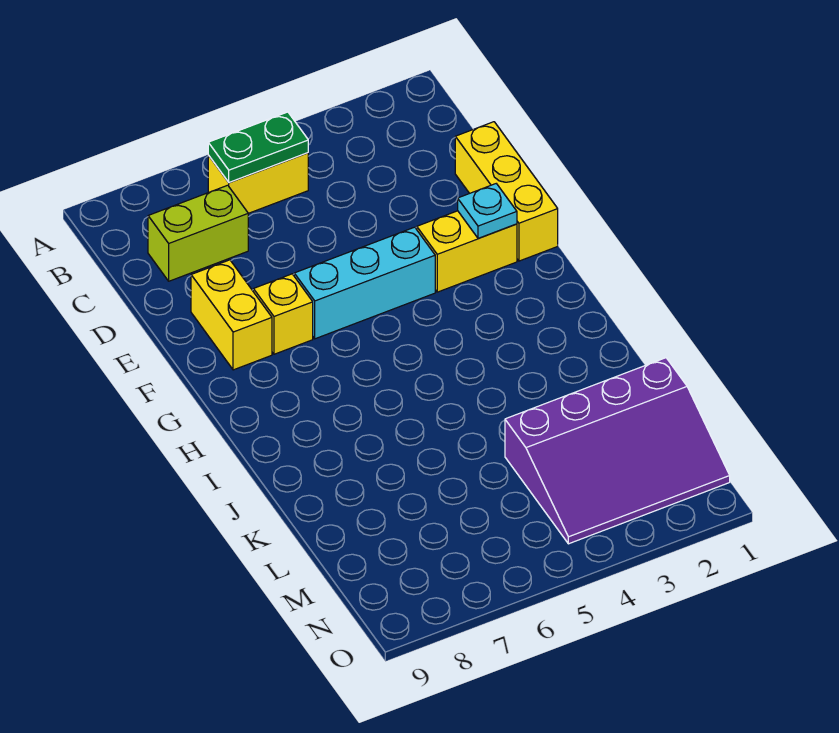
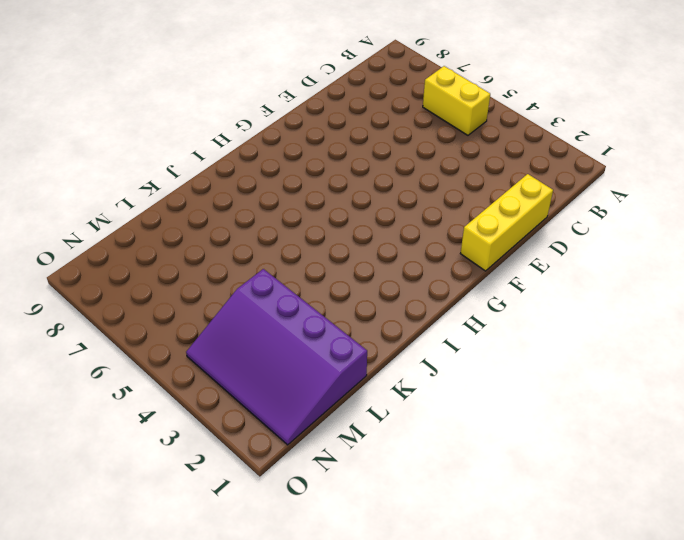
none -> lime 1x2 brick [148,185,248,281]
none -> yellow 1x2 brick [191,260,272,370]

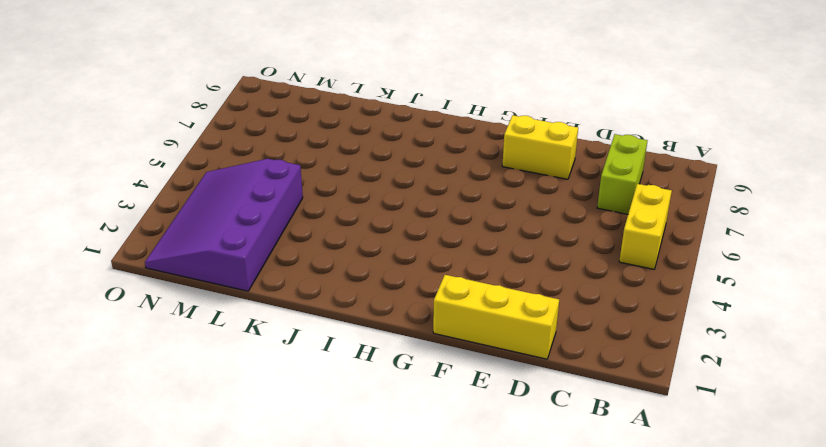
none -> yellow 1x2 brick [417,211,517,292]
none -> cyan 1x3 brick [294,227,435,339]

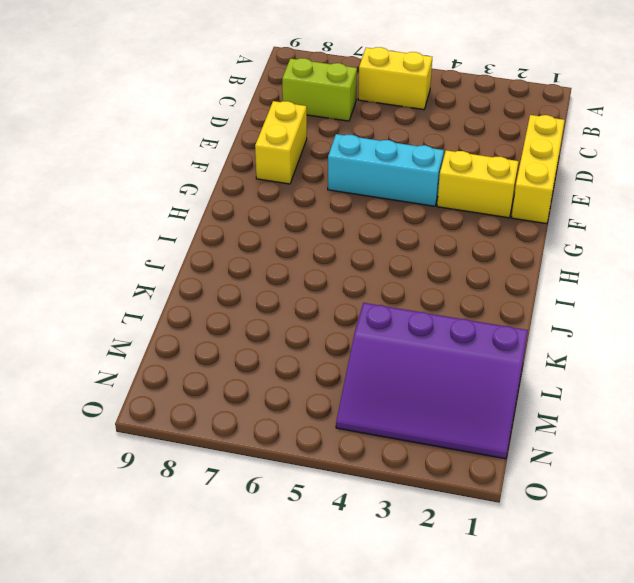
none -> yellow 1x1 brick [253,274,313,354]
none -> green 1x2 plate [208,112,308,183]

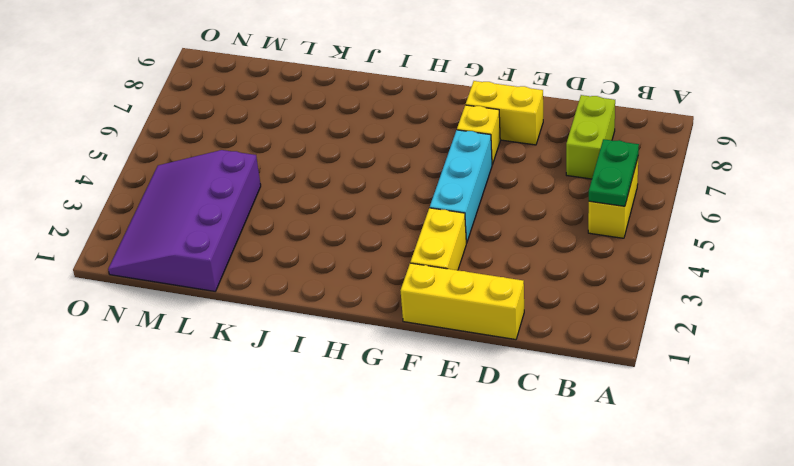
none -> cyan 1x1 plate [458,184,517,239]

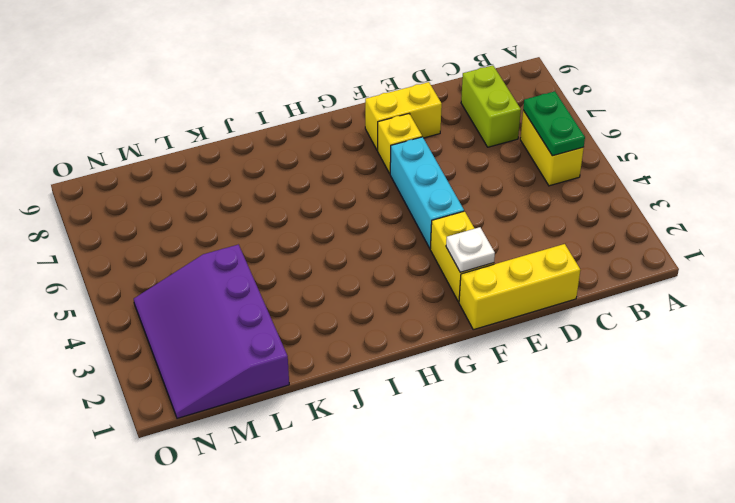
white 1x1 plate [446,227,495,272] -> cyan 1x1 plate [458,184,517,239]

